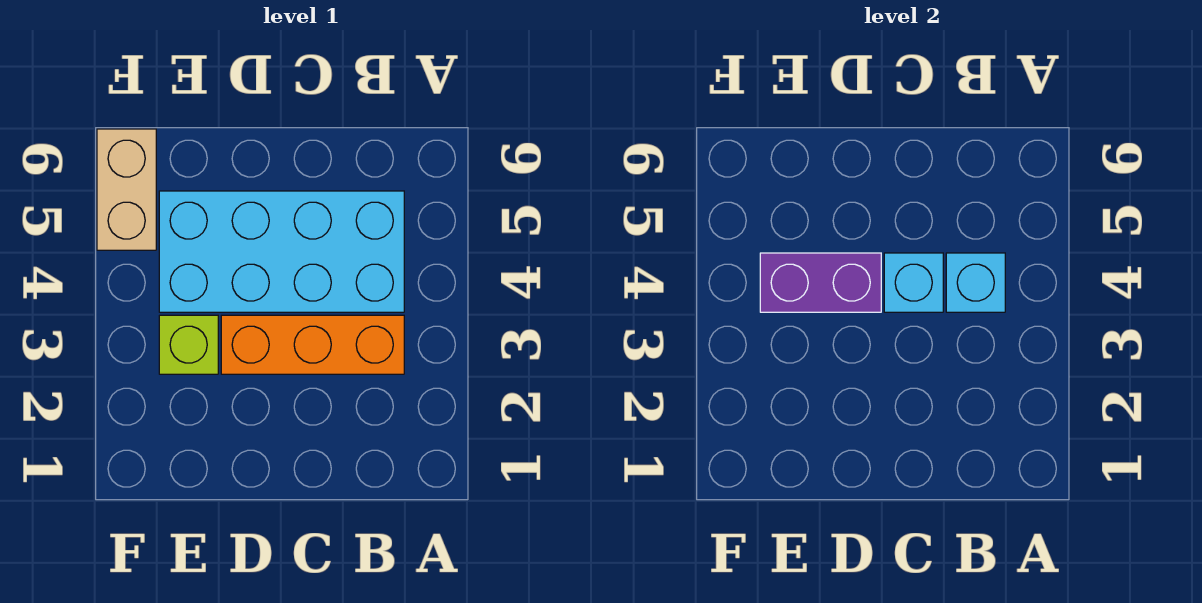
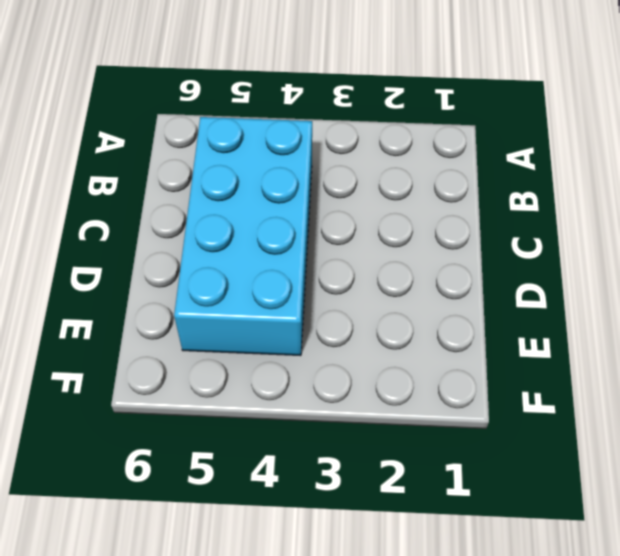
none -> orange 1x3 brick [221,315,404,374]
none -> lime 1x1 brick [159,315,218,374]

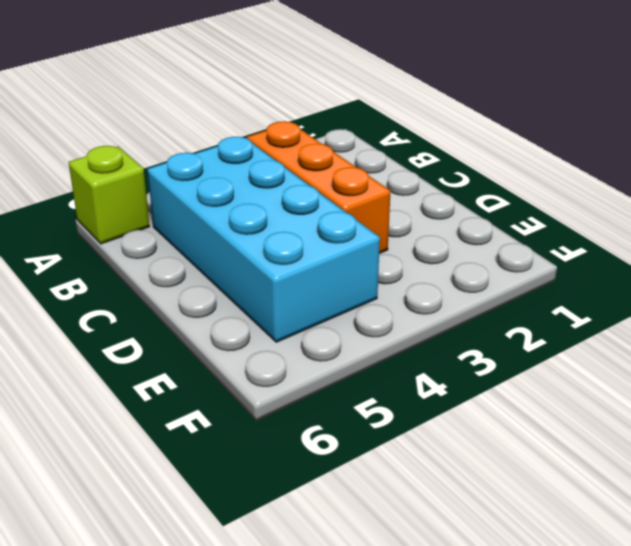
lime 1x1 brick [69,146,150,244] -> lime 1x1 brick moved to [159,315,218,374]
none -> tan 1x2 brick [97,129,156,250]
none -> cyan 1x1 brick [946,253,1005,312]

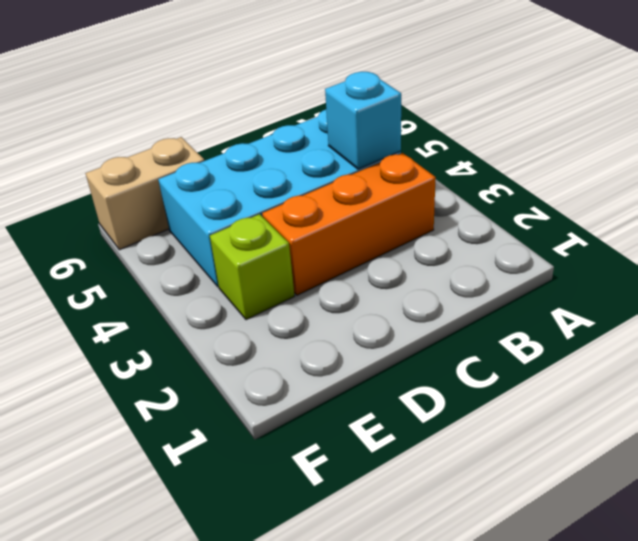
tan 1x2 brick [86,137,204,250] -> tan 1x2 brick turned to [97,129,156,250]
none -> cyan 1x1 brick [884,253,943,312]
none -> purple 1x2 brick [760,253,881,312]

